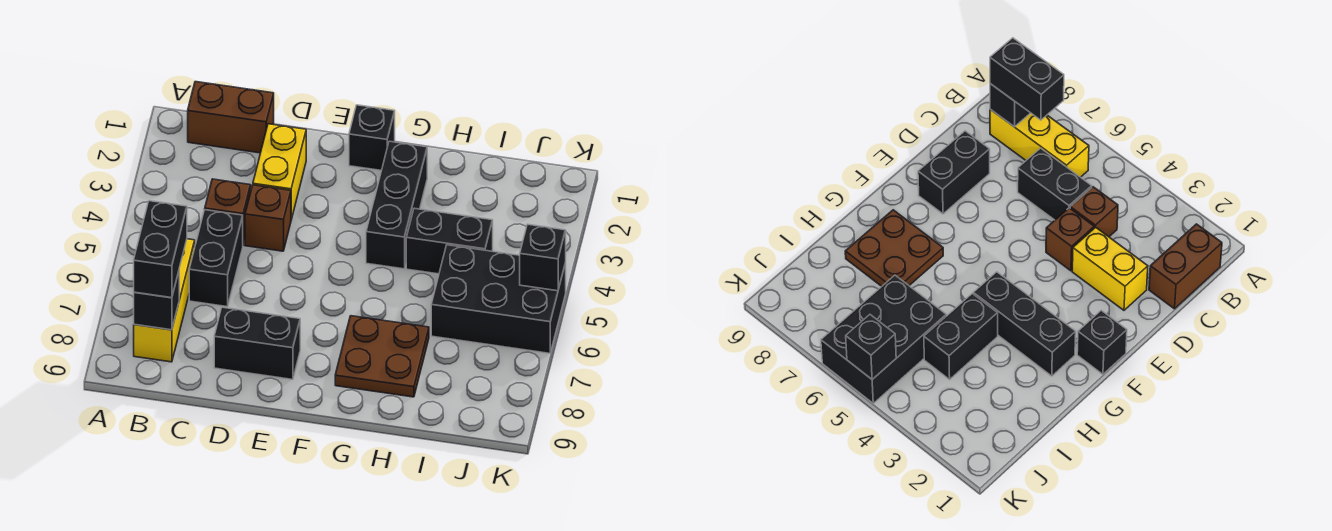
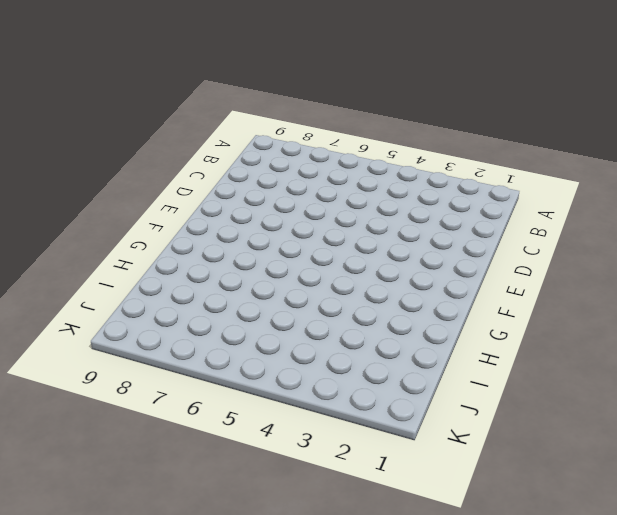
none -> brown 1x2 brick [188,82,274,153]
none -> yellow 1x3 brick [134,239,195,362]
none -> brown 1x1 brick [205,179,251,244]

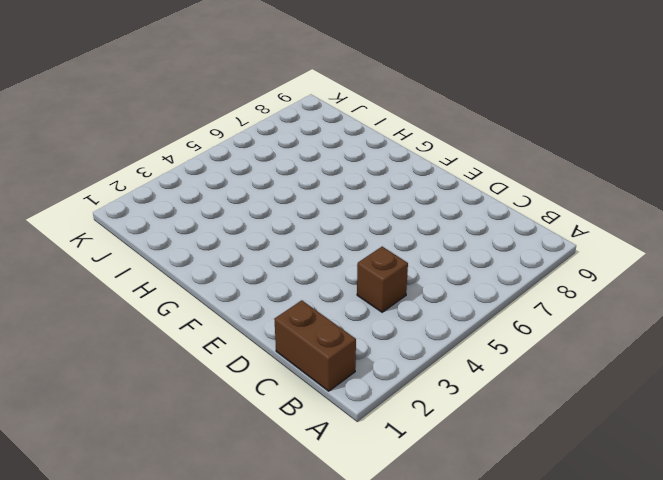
none -> yellow 1x3 brick [134,239,195,362]
none -> black 1x2 brick [189,210,243,307]
none -> yellow 1x2 brick [253,124,306,220]

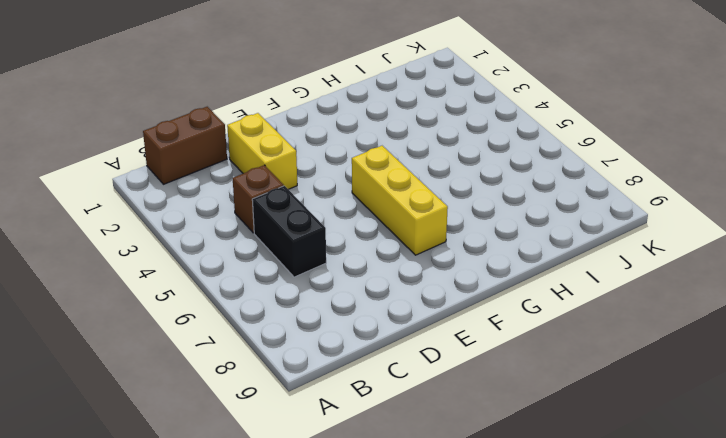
yellow 1x3 brick [352,146,448,255] -> yellow 1x3 brick moved to [134,239,195,362]
none -> brown 1x1 brick [245,185,291,251]
none -> black 1x2 brick [214,307,300,380]
none -> black 1x1 brick [349,105,395,170]

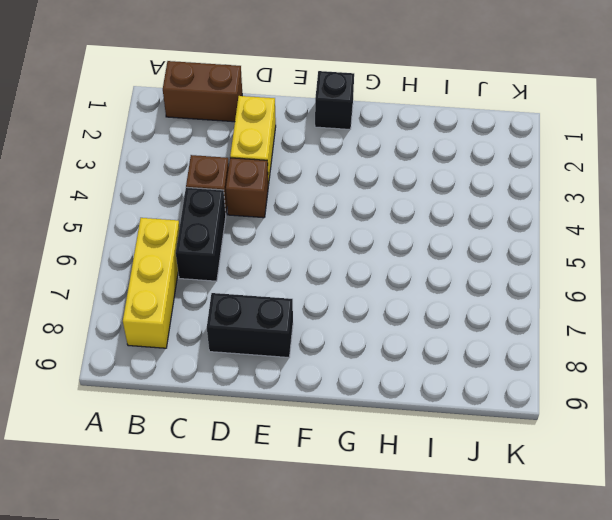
none -> black 1x3 brick [366,141,427,269]
none -> brown 2x2 plate [335,316,429,397]
none -> black 1x2 brick [406,208,493,274]

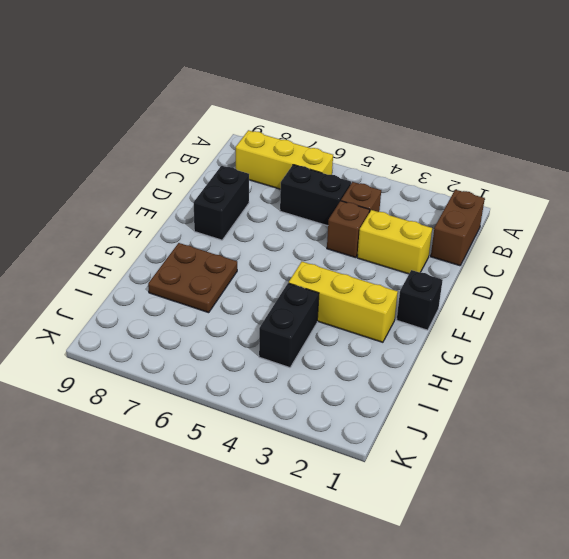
yellow 1x3 brick [289,262,398,342] -> black 1x3 brick [366,141,427,269]
none -> black 2x3 brick [431,245,566,353]
none -> black 1x1 brick [134,272,179,330]
none -> black 1x1 brick [520,224,566,291]

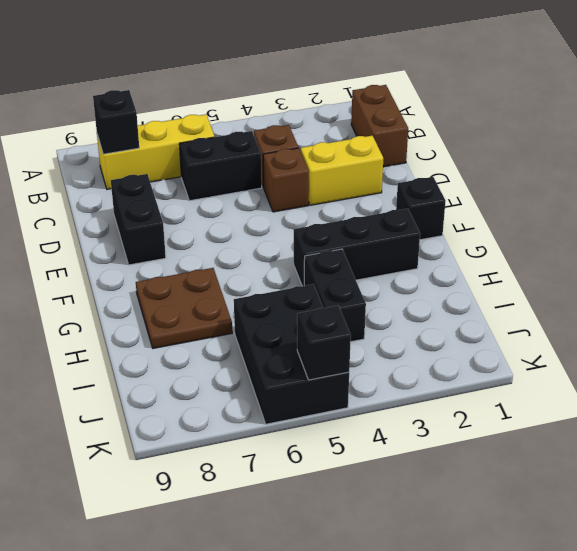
none -> black 1x2 brick [134,201,187,298]

